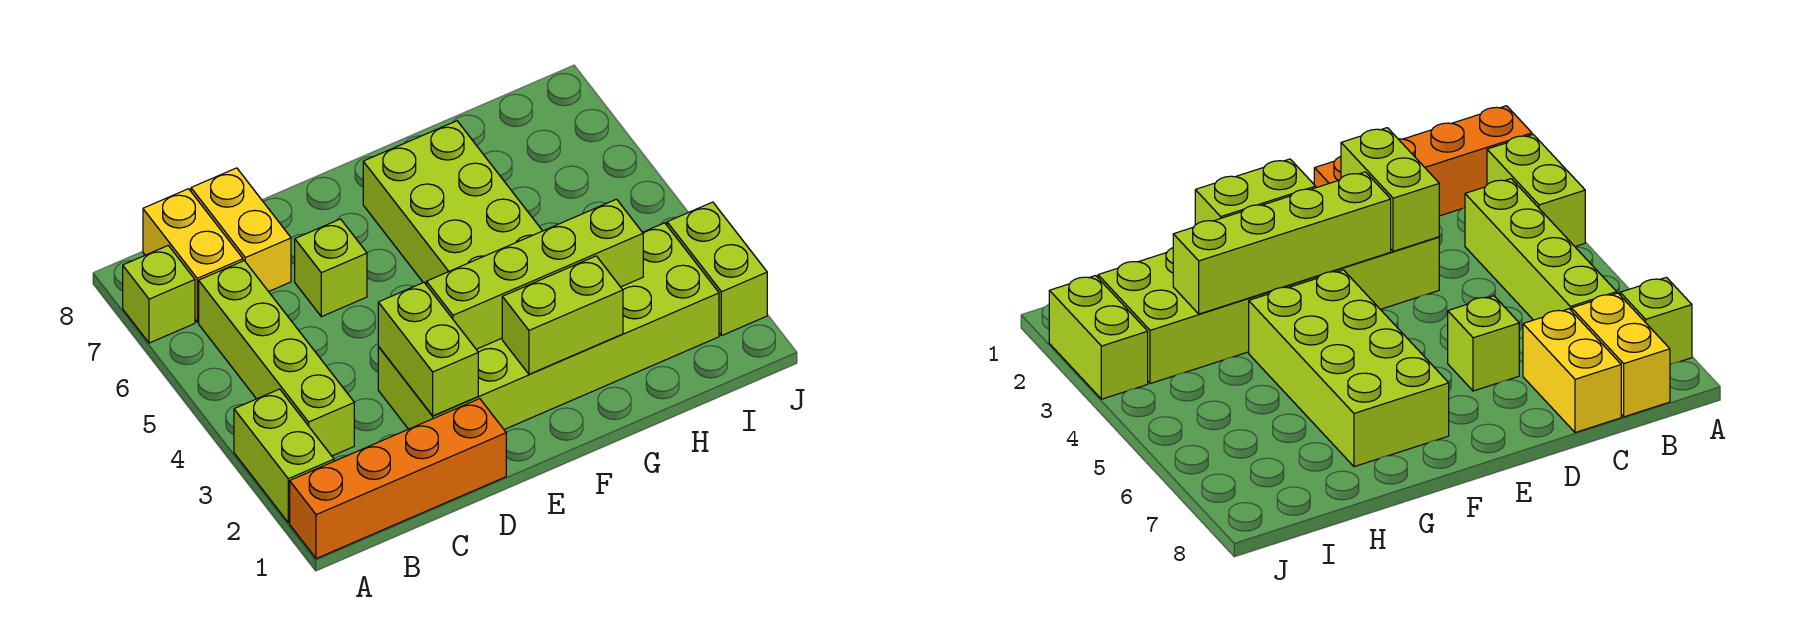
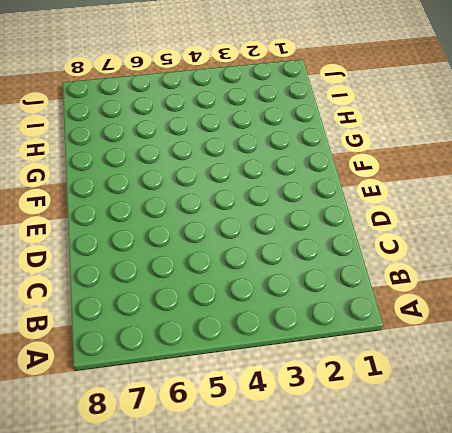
none -> orange 1x4 brick [290,399,506,559]
none -> lime 1x2 brick [234,389,334,523]
none -> lime 1x1 brick [123,246,195,343]

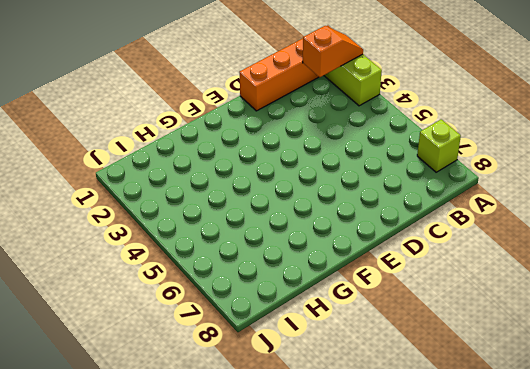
orange 1x2 slope [303,26,363,77] -> none
none -> lime 1x4 brick [199,261,354,456]
none -> yellow 1x2 brick [143,189,243,322]
none -> yellow 1x2 brick [191,168,291,292]

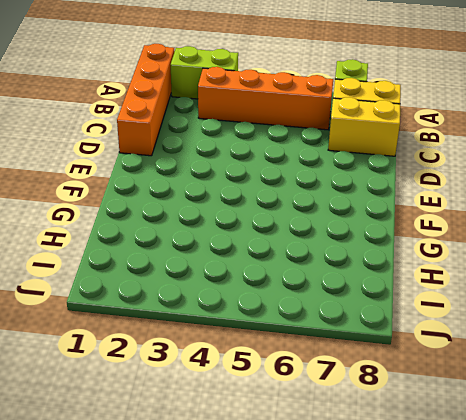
orange 1x4 brick [198,67,333,130] -> lime 1x4 brick [199,261,354,456]
none -> lime 2x6 brick [378,223,719,429]
none -> lime 1x1 brick [295,219,367,317]
none -> lime 2x4 brick [363,121,542,284]

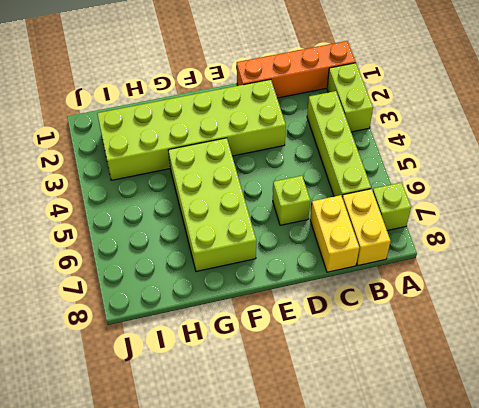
none -> lime 1x2 brick [667,202,767,336]
none -> lime 1x2 brick [378,283,478,416]
none -> lime 1x4 brick [426,199,643,349]

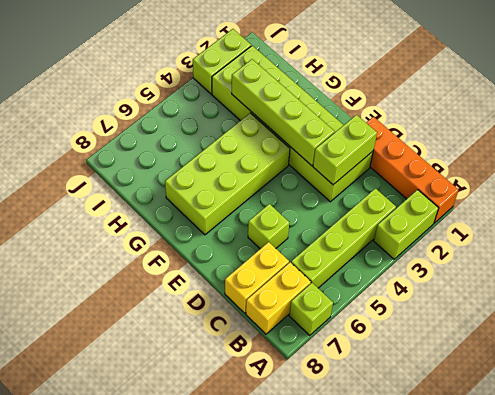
none -> lime 1x2 brick [502,256,623,374]

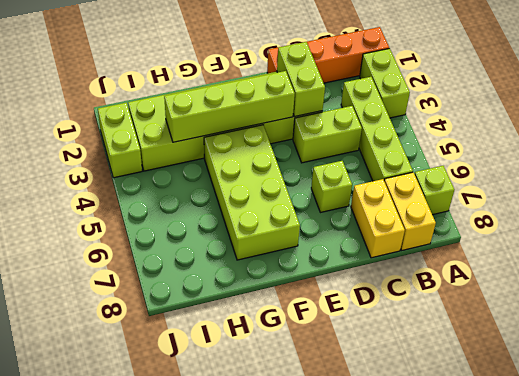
lime 1x2 brick [293,106,362,163] -> lime 1x2 brick moved to [502,256,623,374]

